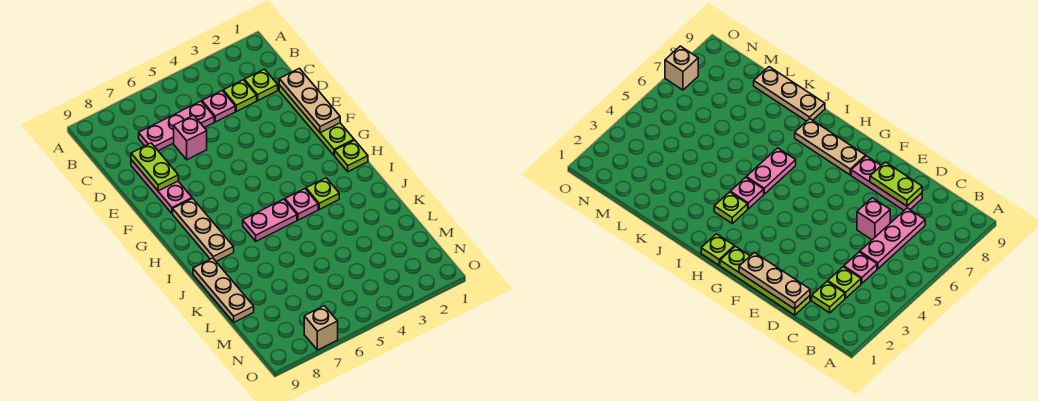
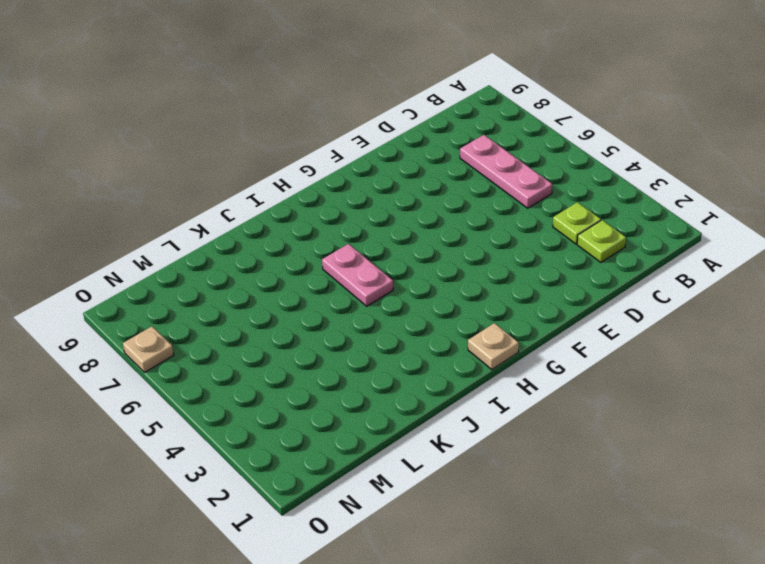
tan 1x1 plate [468,323,519,369] -> lime 1x1 plate [335,140,368,172]
tan 1x1 plate [123,326,174,373] -> tan 1x1 brick [304,306,338,350]
none -> pink 1x1 plate [202,91,235,122]
none -> lime 1x4 plate [279,85,354,155]
none -> pink 1x1 brick [174,115,207,160]

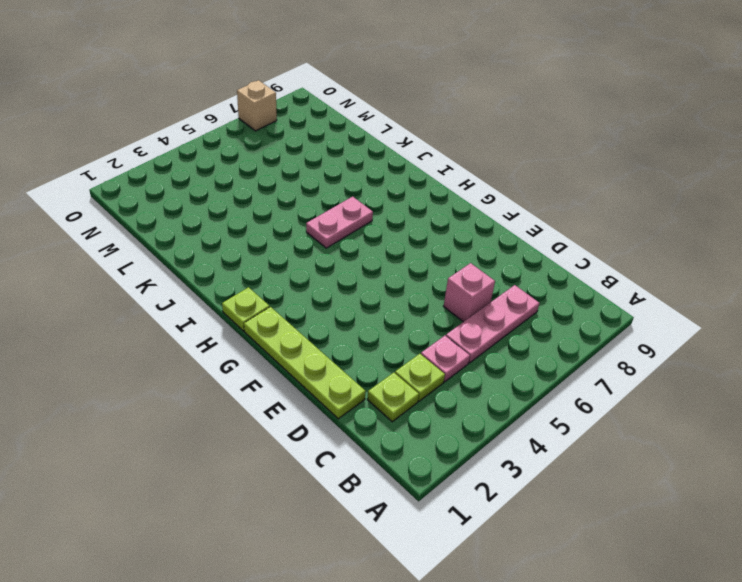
none -> pink 1x3 plate [131,160,192,214]
none -> tan 1x3 plate [173,198,234,261]
none -> lime 1x1 plate [306,178,339,209]

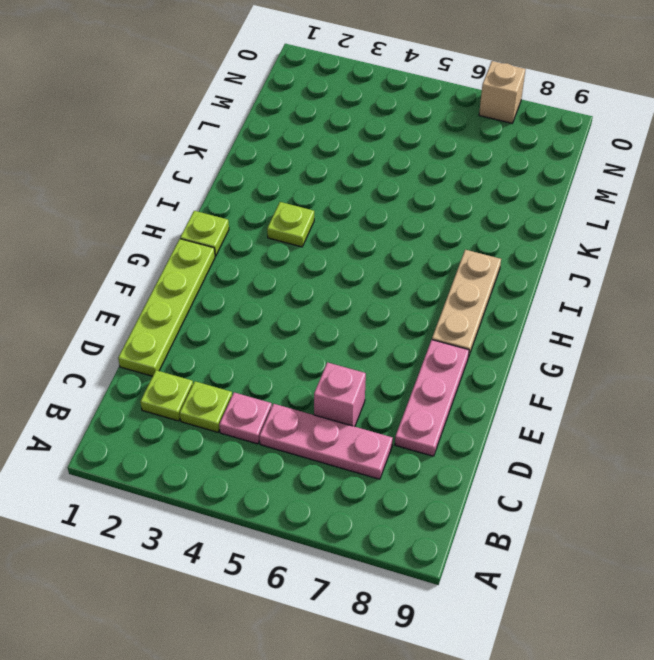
none -> pink 1x1 plate [285,189,318,220]
none -> pink 1x2 plate [243,199,297,241]
none -> tan 1x3 plate [193,258,254,322]

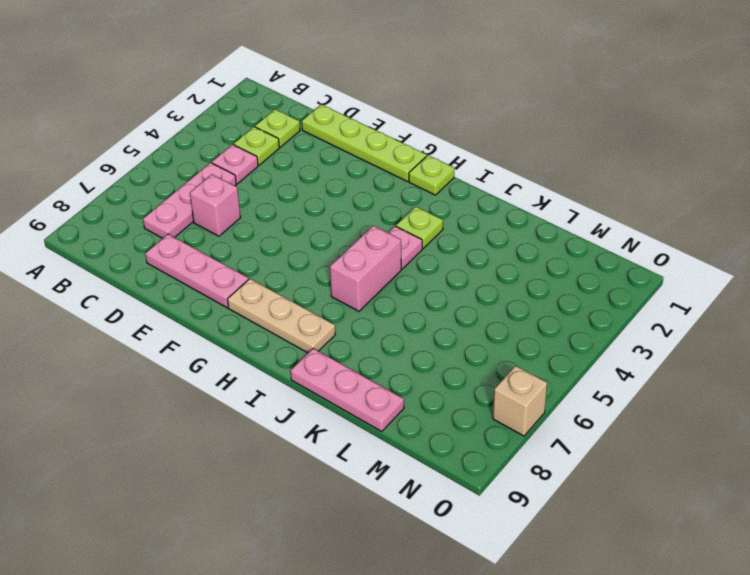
pink 1x2 brick [330,226,401,311] -> pink 1x2 plate [243,199,297,241]
pink 1x3 plate [291,348,404,431] -> tan 1x3 plate [193,258,254,322]
none -> tan 1x3 plate [279,68,340,133]
none -> lime 1x2 plate [131,143,178,191]

